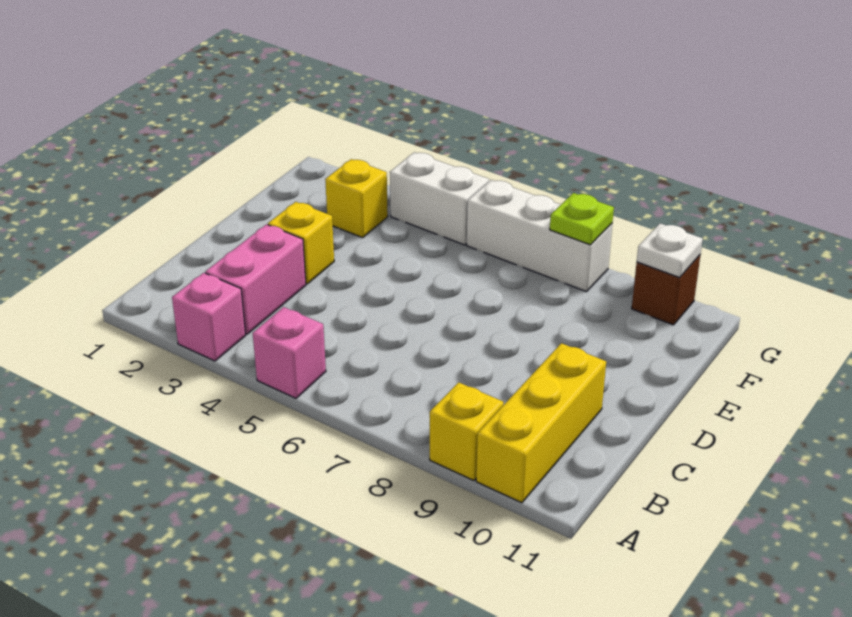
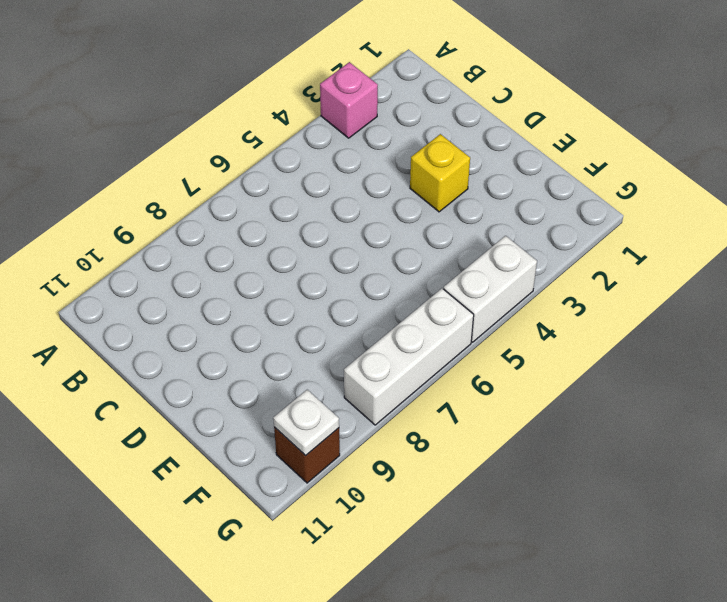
none -> pink 1x1 brick [253,307,326,398]
none -> yellow 1x1 brick [430,382,504,481]
none -> yellow 1x3 brick [476,343,606,503]

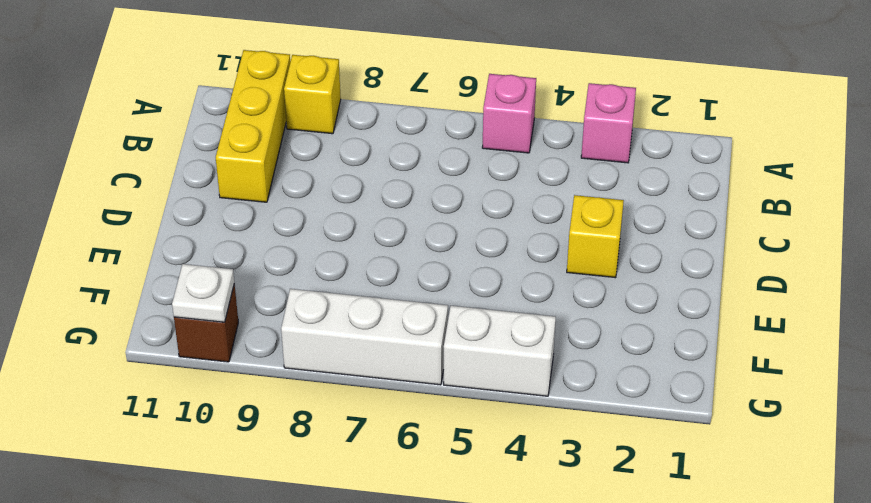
none -> pink 1x2 brick [205,224,306,334]
none -> yellow 1x1 brick [325,159,388,238]
none -> lime 1x1 plate [550,193,614,245]

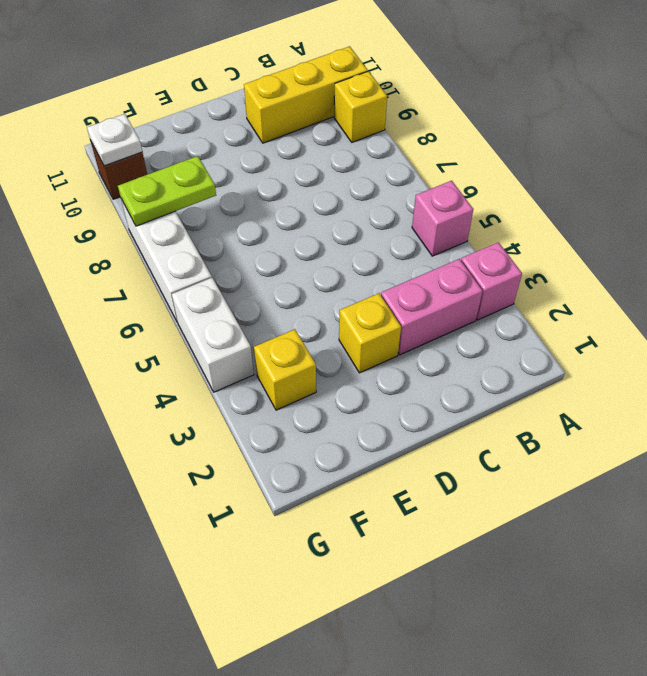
lime 1x2 plate [118,156,216,226] -> lime 1x1 plate [550,193,614,245]

